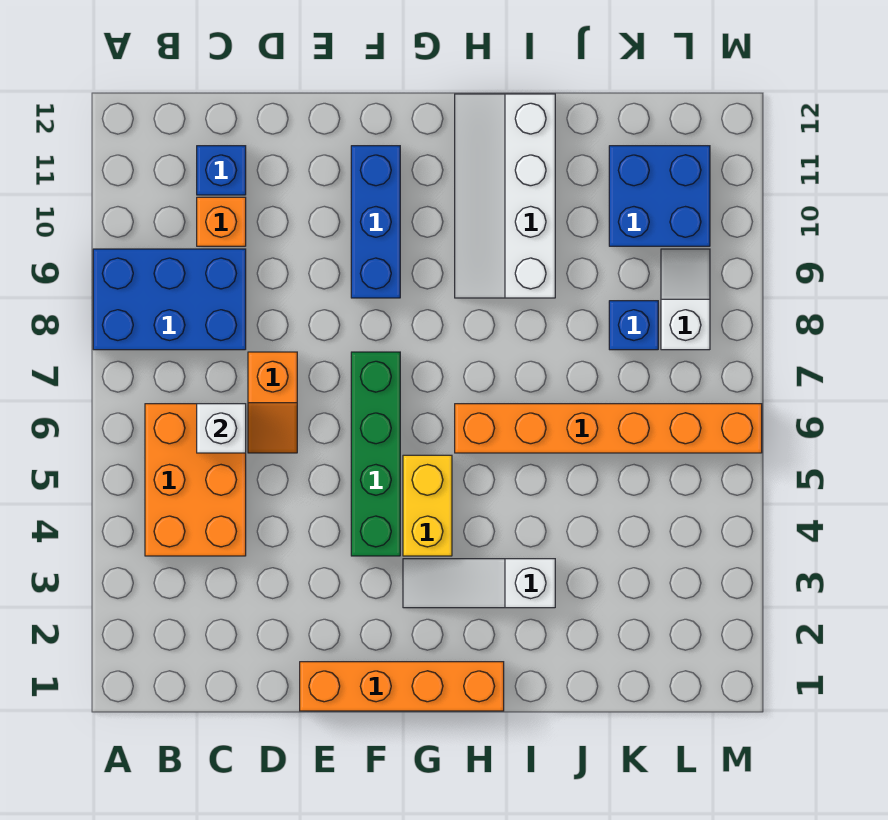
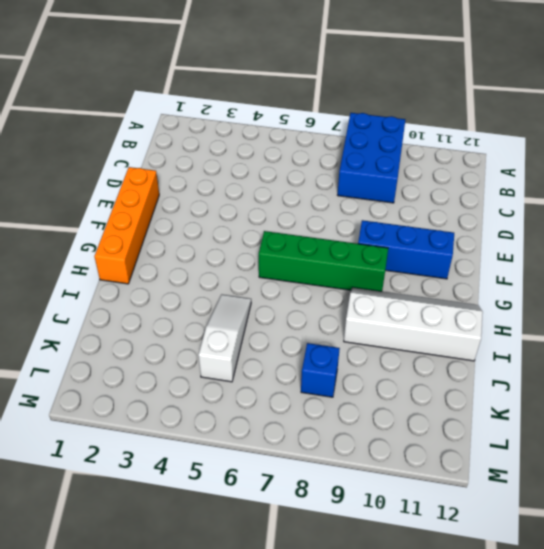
green 1x4 brick [259,231,388,292] -> green 1x4 brick moved to [351,352,400,556]
white 1x3 slope [198,295,251,382] -> white 1x3 slope moved to [403,559,555,608]
none -> orange 2x3 brick [145,404,246,556]
none -> orange 1x1 brick [197,197,246,246]
none -> blue 1x1 brick [197,146,246,195]

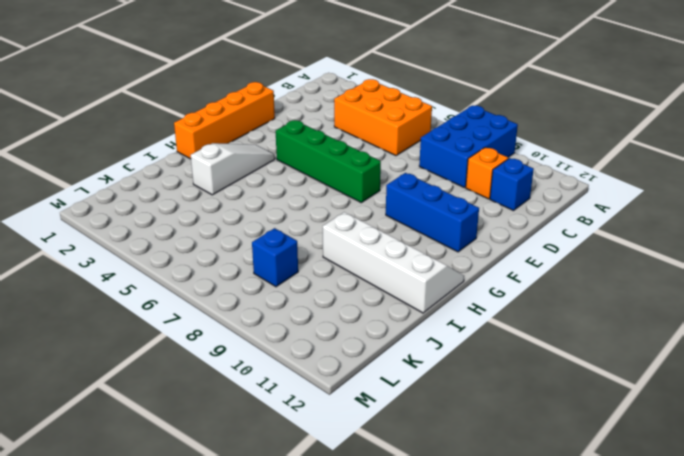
none -> orange 1x2 slope [248,352,297,453]
none -> yellow 1x2 brick [403,455,452,556]
none -> orange 1x6 brick [455,404,762,453]

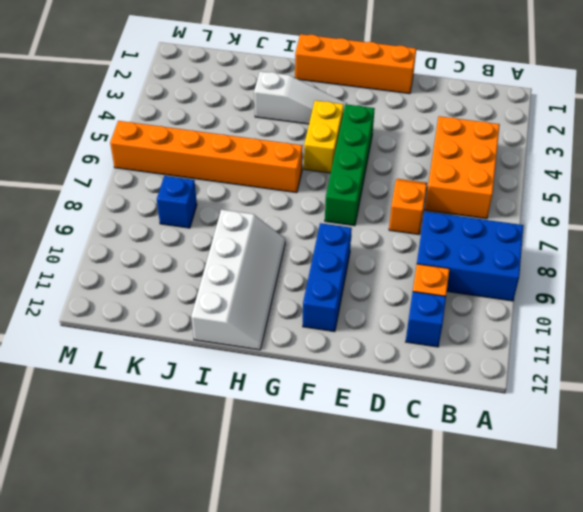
none -> blue 2x2 brick [609,146,710,246]
none -> white 1x2 slope [661,249,710,350]
none -> white 1x1 brick [197,404,246,453]

